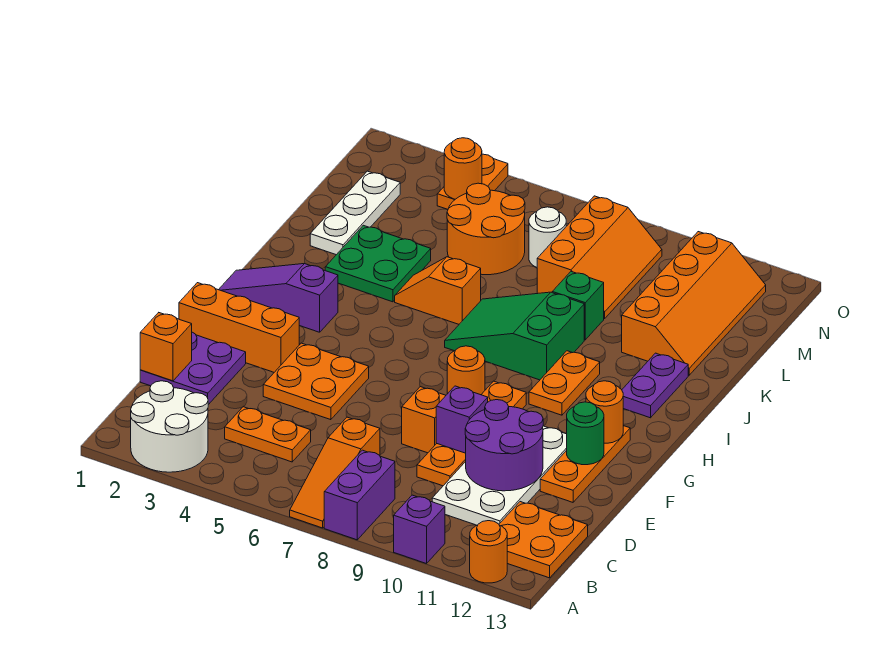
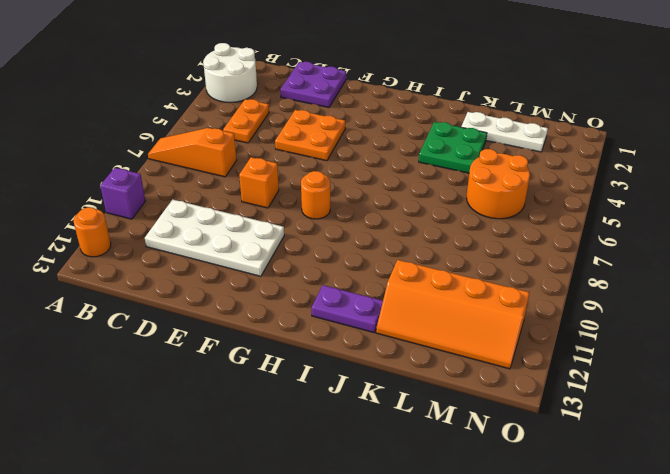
none -> purple 1x2 brick [324,450,395,540]
none -> orange 2x2 plate [499,502,588,578]
none -> orange 1x4 plate [417,381,526,486]
none -> orange 1x3 plate [540,426,630,502]

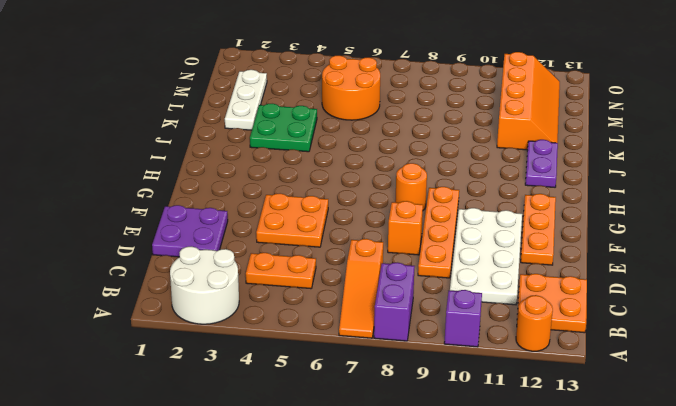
none -> orange 1x3 brick [179,283,299,372]
none -> purple 1x3 slope [219,264,338,332]
none -> orange 1x2 plate [529,351,600,415]
none -> green 2x3 slope [445,292,584,380]

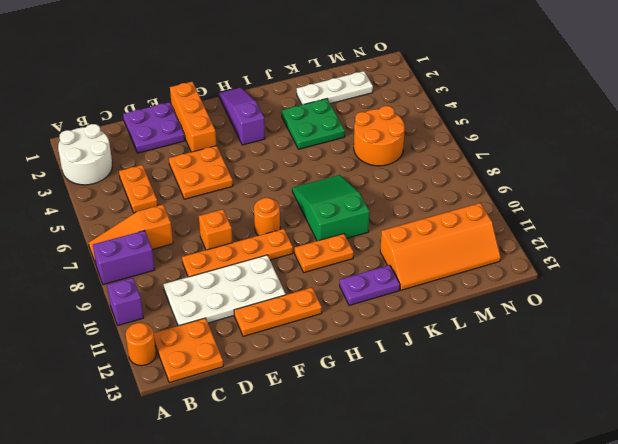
none -> orange 1x2 slope [395,257,481,324]
none -> green 1x1 brick [552,272,604,340]
none -> orange 2x3 slope [537,196,662,319]
none -> white 1x1 round brick [529,207,566,267]

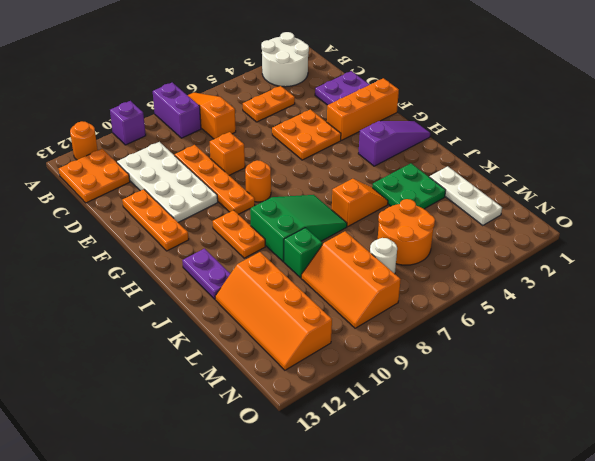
none -> orange 1x2 plate [437,154,508,209]
none -> orange 1x1 brick [140,313,192,381]
none -> purple 2x2 round brick [465,400,543,491]
none -> purple 1x1 brick [436,386,488,453]

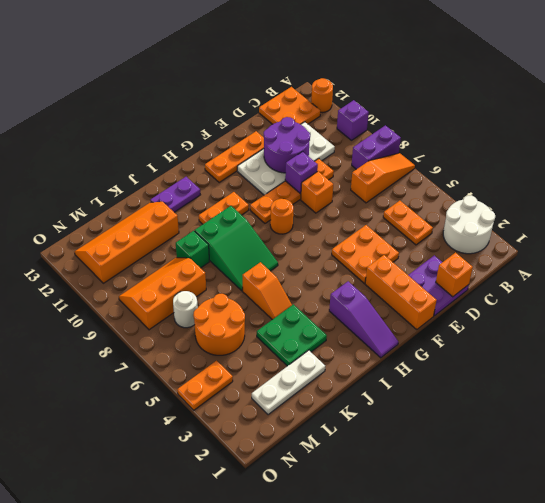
none -> green 1x1 round brick [567,402,604,465]
none -> orange 1x1 round brick [586,381,623,443]
none -> orange 1x1 round brick [444,138,482,199]

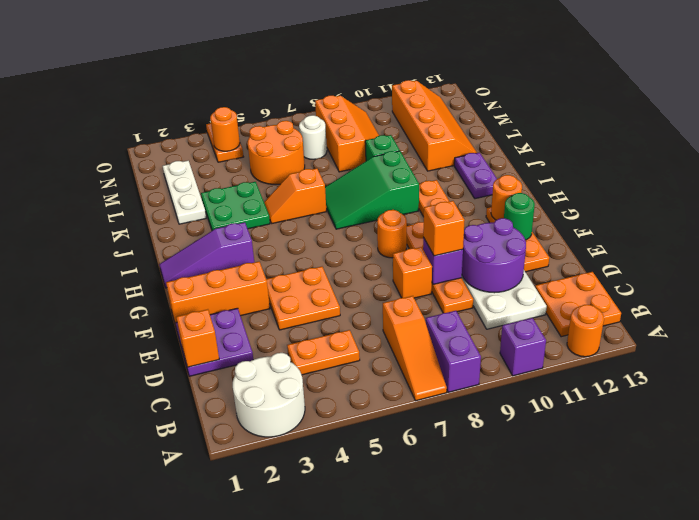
orange 1x1 brick [423,201,465,256] -> none

